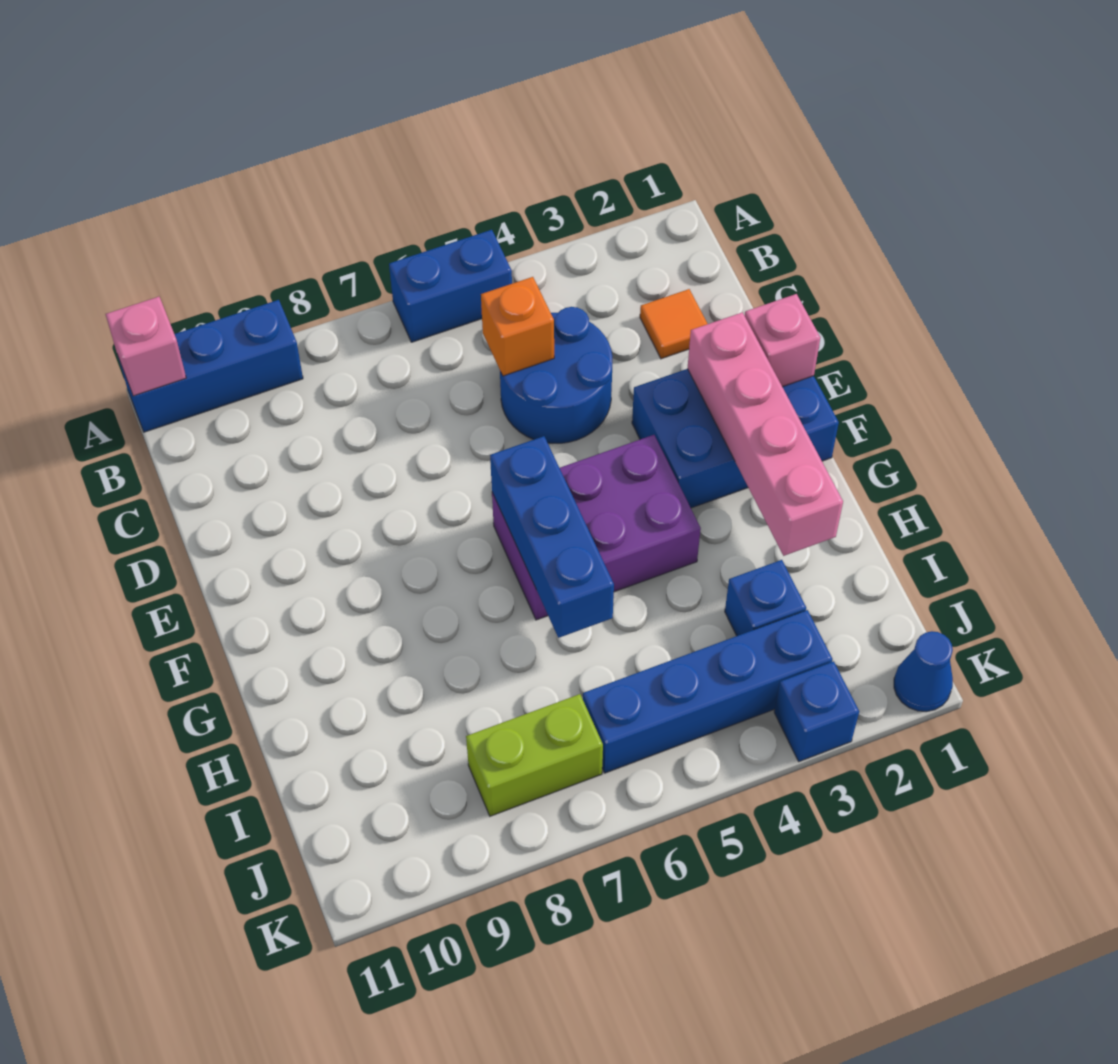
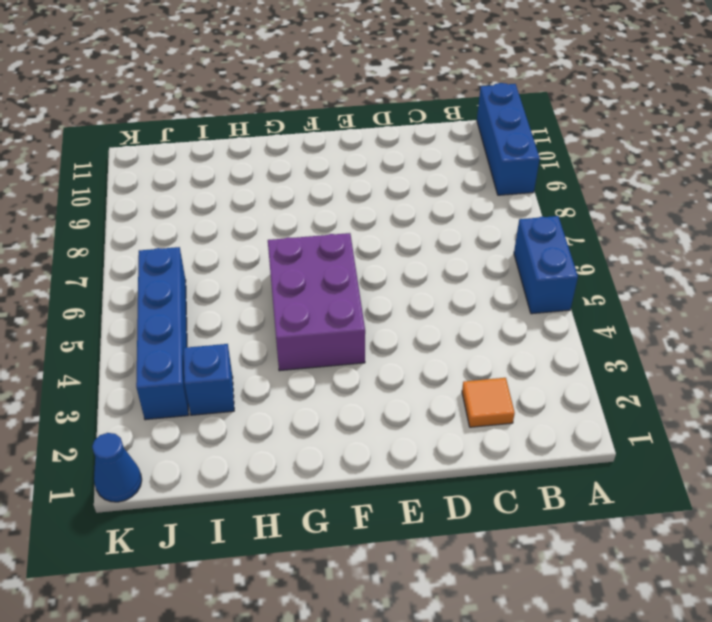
none -> blue 2x2 round brick [500,307,613,443]
none -> blue 2x3 brick [632,369,839,508]
none -> lime 1x2 brick [466,694,603,816]

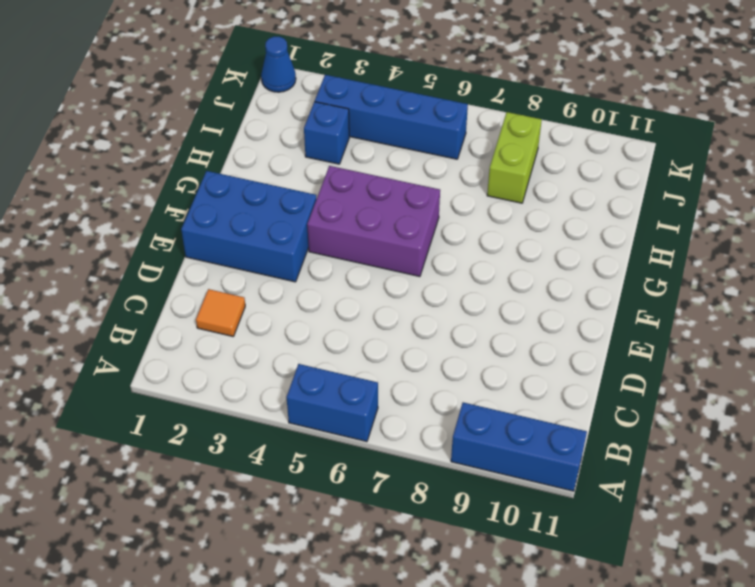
lime 1x2 brick [487,112,542,203] -> lime 1x2 brick turned to [466,694,603,816]
none -> blue 2x2 round brick [500,307,613,443]
none -> blue 1x1 brick [774,661,859,761]
none -> pink 1x1 brick [106,297,186,396]

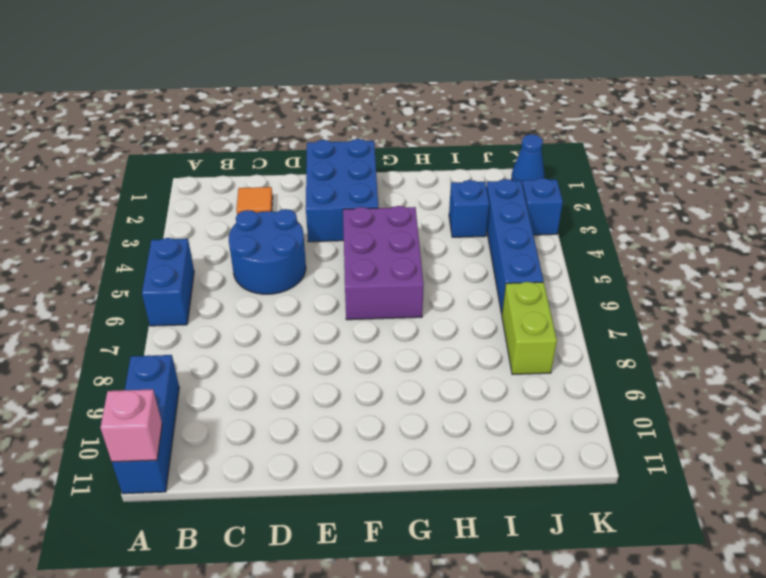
none -> orange 1x1 brick [481,277,554,376]
none -> pink 1x1 brick [745,294,820,387]
none -> pink 1x4 brick [688,312,843,556]

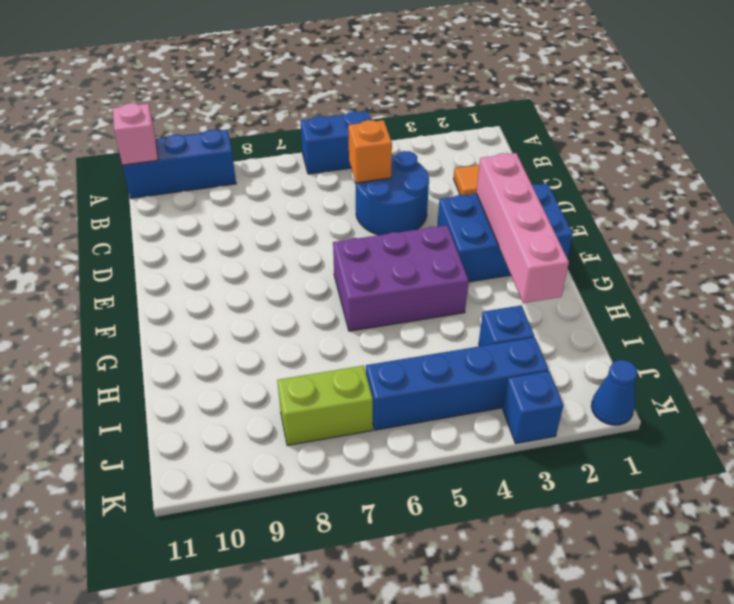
none -> pink 1x1 brick [745,294,820,387]
none -> blue 1x3 brick [490,436,614,638]

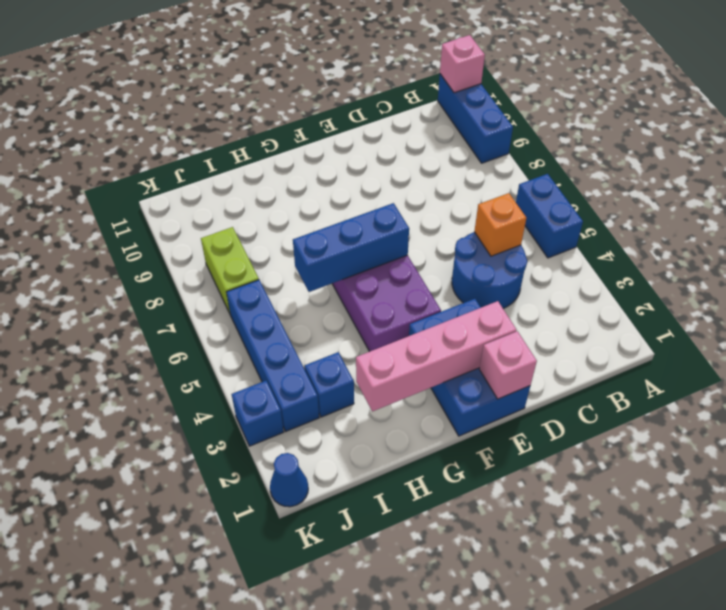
none -> orange 1x1 tile [640,289,707,359]

